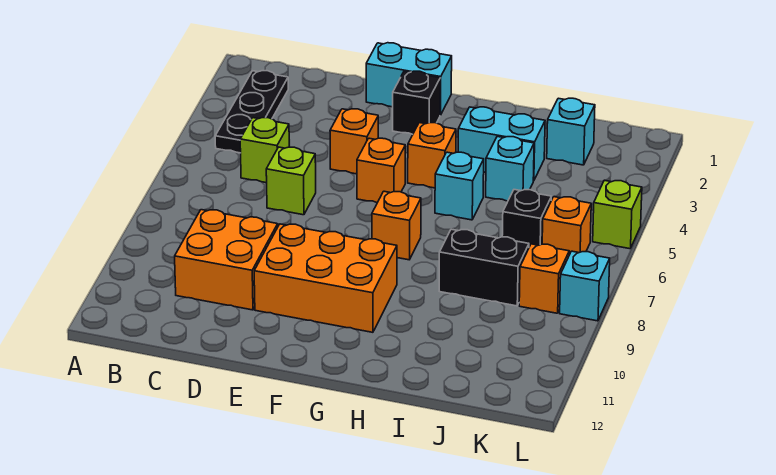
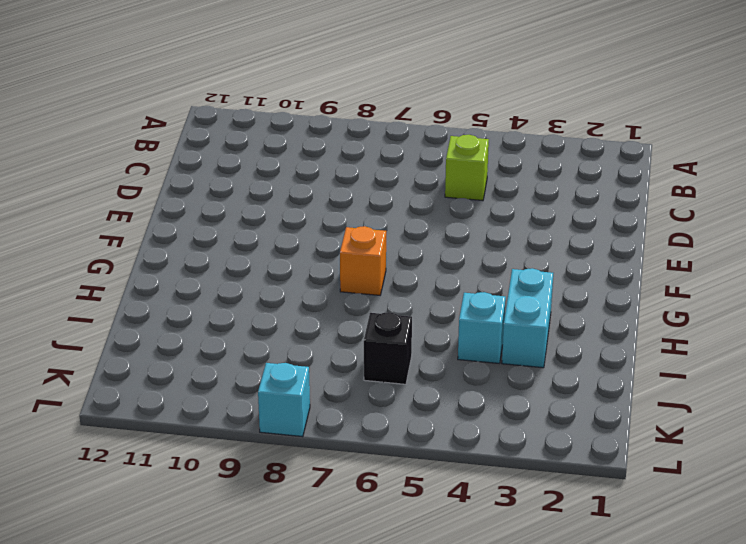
none -> black 1x3 plate [215,71,288,153]
none -> orange 2x2 brick [175,210,278,310]
none -> lime 1x1 brick [266,147,316,215]

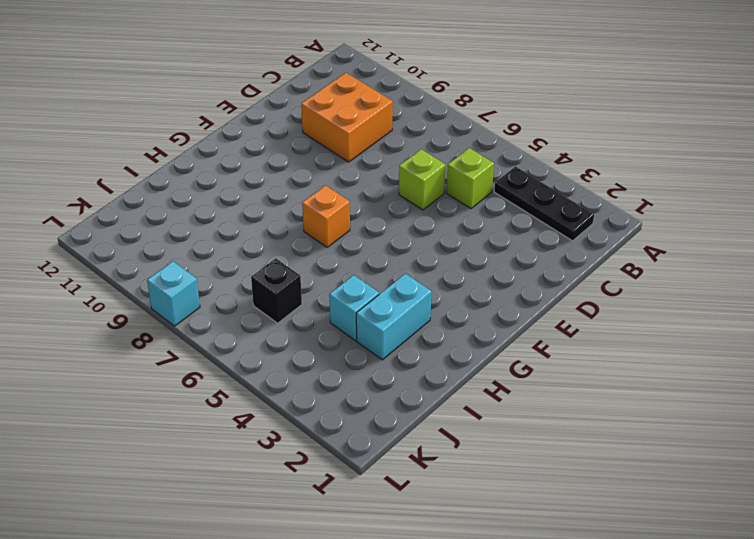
none -> cyan 1x2 brick [366,43,452,115]
none -> orange 1x1 brick [330,109,378,174]
none -> orange 2x3 brick [254,224,397,332]

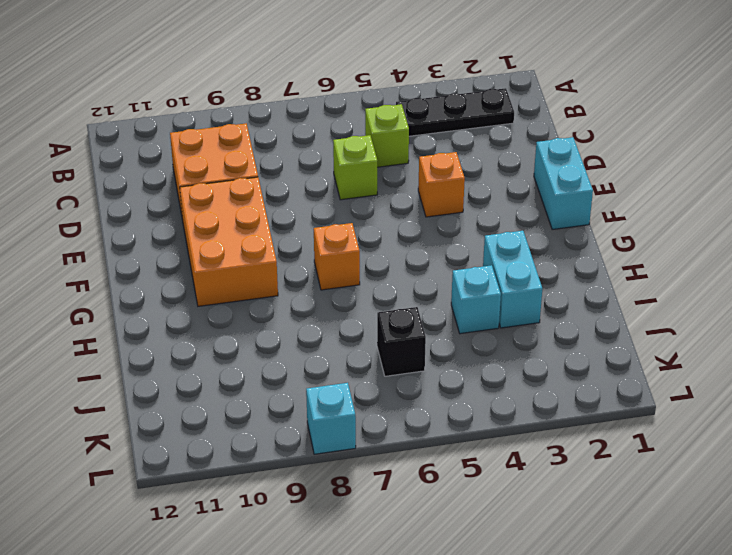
none -> black 1x1 brick [393,71,440,134]
none -> orange 1x1 brick [357,138,405,203]
none -> orange 1x1 brick [408,123,456,188]

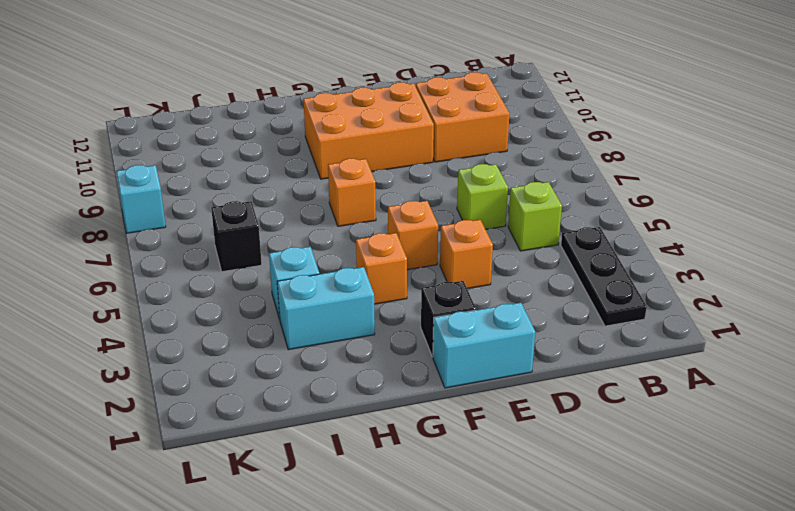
none -> cyan 1x1 brick [435,152,484,220]
none -> black 1x2 brick [439,229,529,306]
none -> cyan 1x1 brick [547,98,595,165]

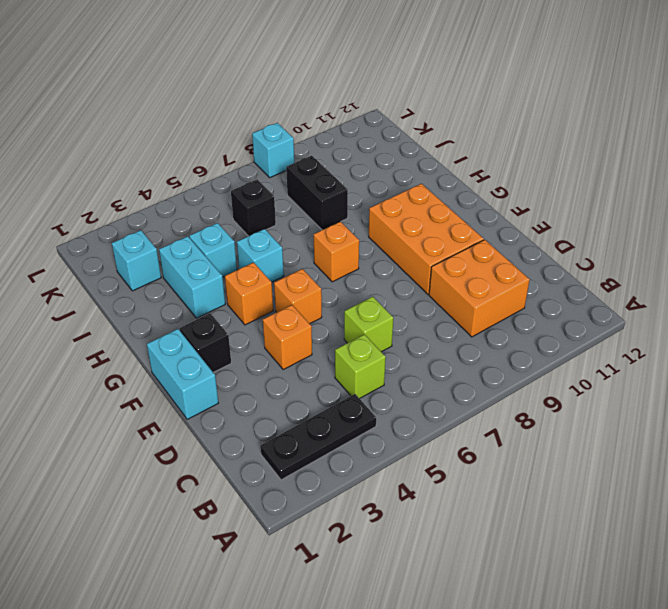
none -> orange 1x1 brick [542,197,591,255]
none -> orange 1x1 brick [519,244,569,313]
none -> lime 1x1 brick [593,180,642,249]

